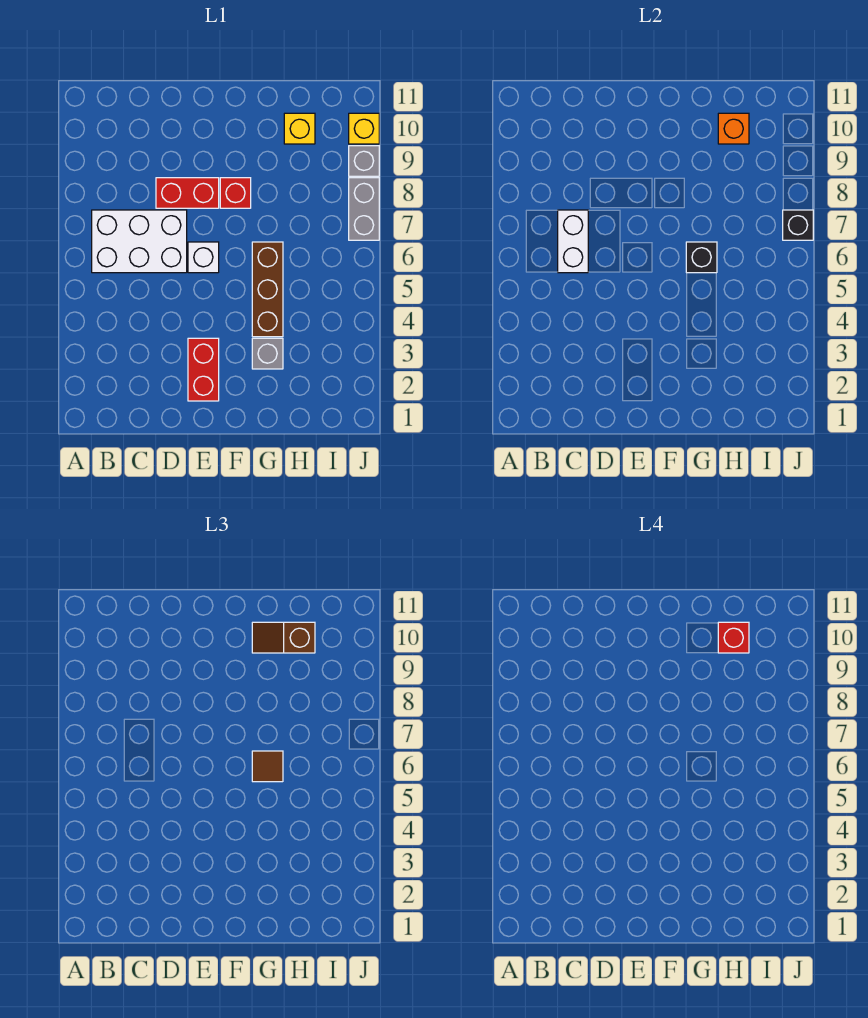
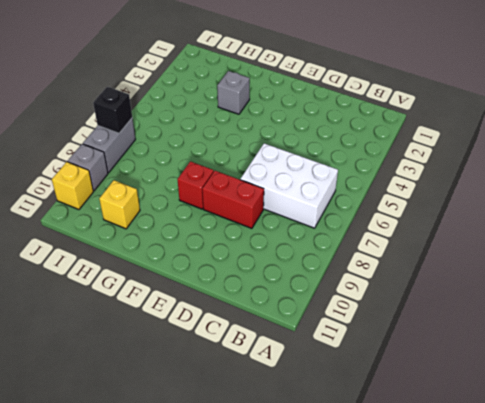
none -> red 1x2 brick [188,338,219,401]
none -> white 1x1 brick [188,242,219,273]
none -> brown 1x3 brick [252,242,283,337]

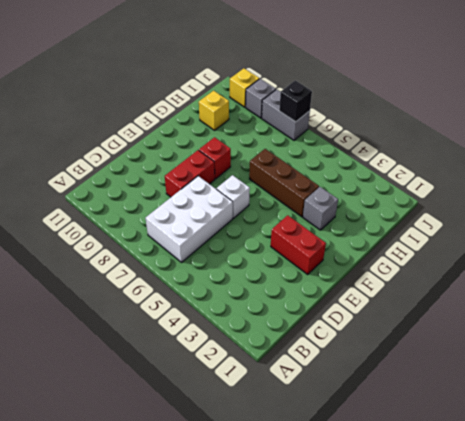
none -> white 1x2 brick [558,210,588,273]
none -> black 1x1 brick [686,242,717,273]
none -> orange 1x1 brick [718,113,749,144]

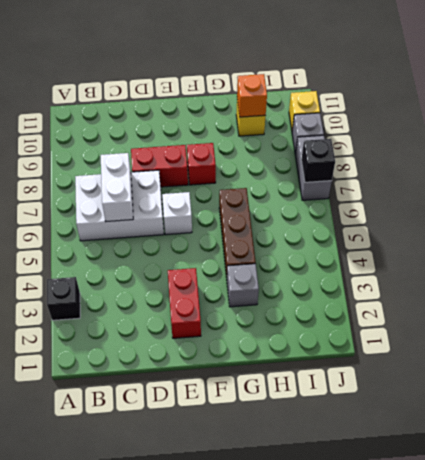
black 1x1 brick [47,277,80,320] -> black 1x1 brick moved to [686,242,717,273]
none -> brown 1x1 tile [252,751,283,782]
none -> brown 1x2 slope [252,622,315,653]
none -> red 1x1 brick [718,622,749,653]

